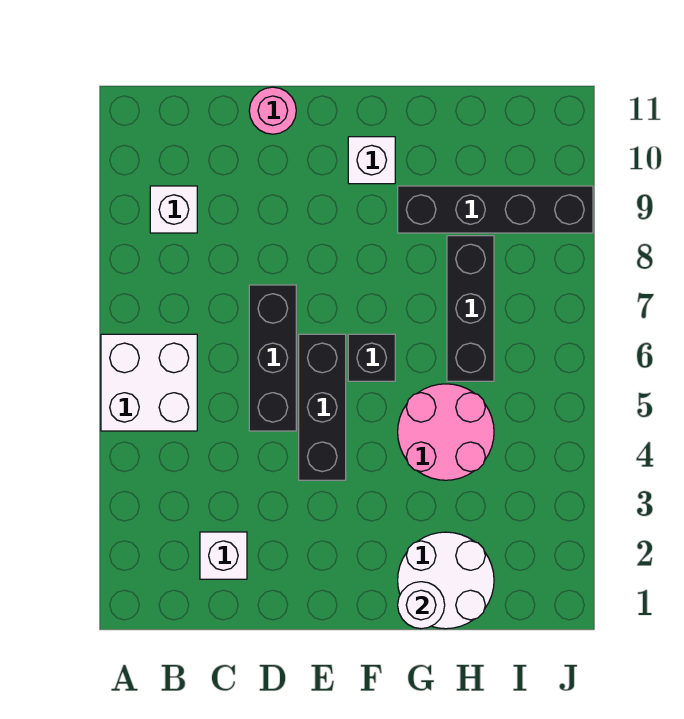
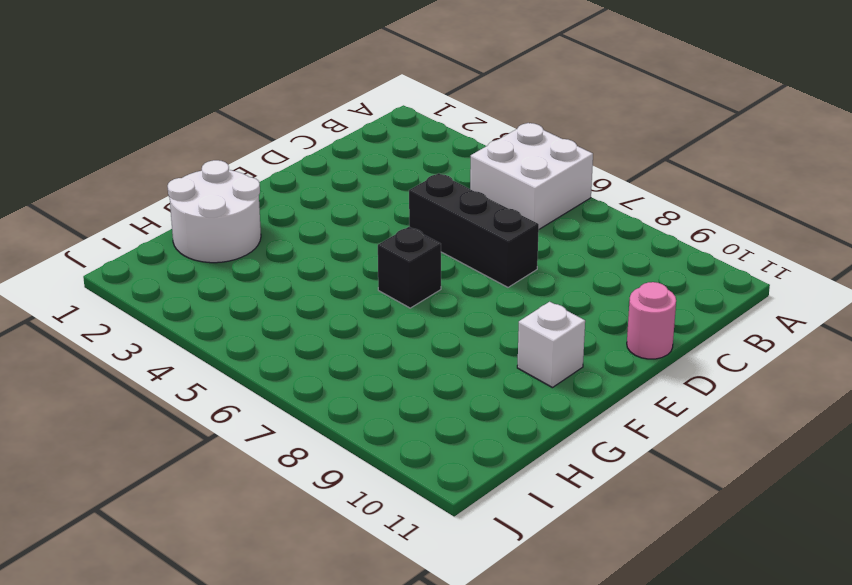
none -> white 1x1 brick [150,186,197,233]
none -> white 1x1 brick [200,532,247,579]
none -> black 1x3 brick [299,334,346,480]

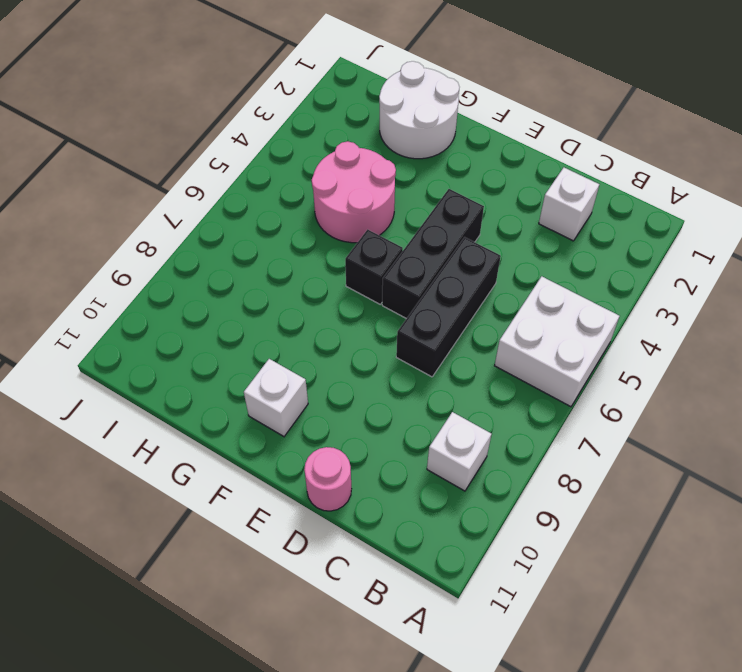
none -> black 1x4 brick [398,186,593,233]
none -> black 1x3 brick [447,236,494,381]
none -> white 1x1 round brick [398,582,445,629]

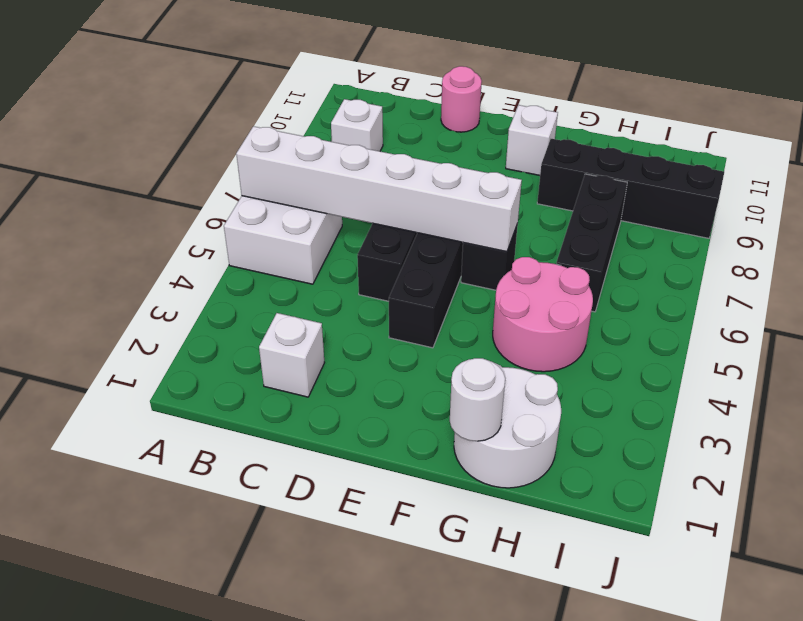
white 1x6 brick [236,126,522,252] -> none

